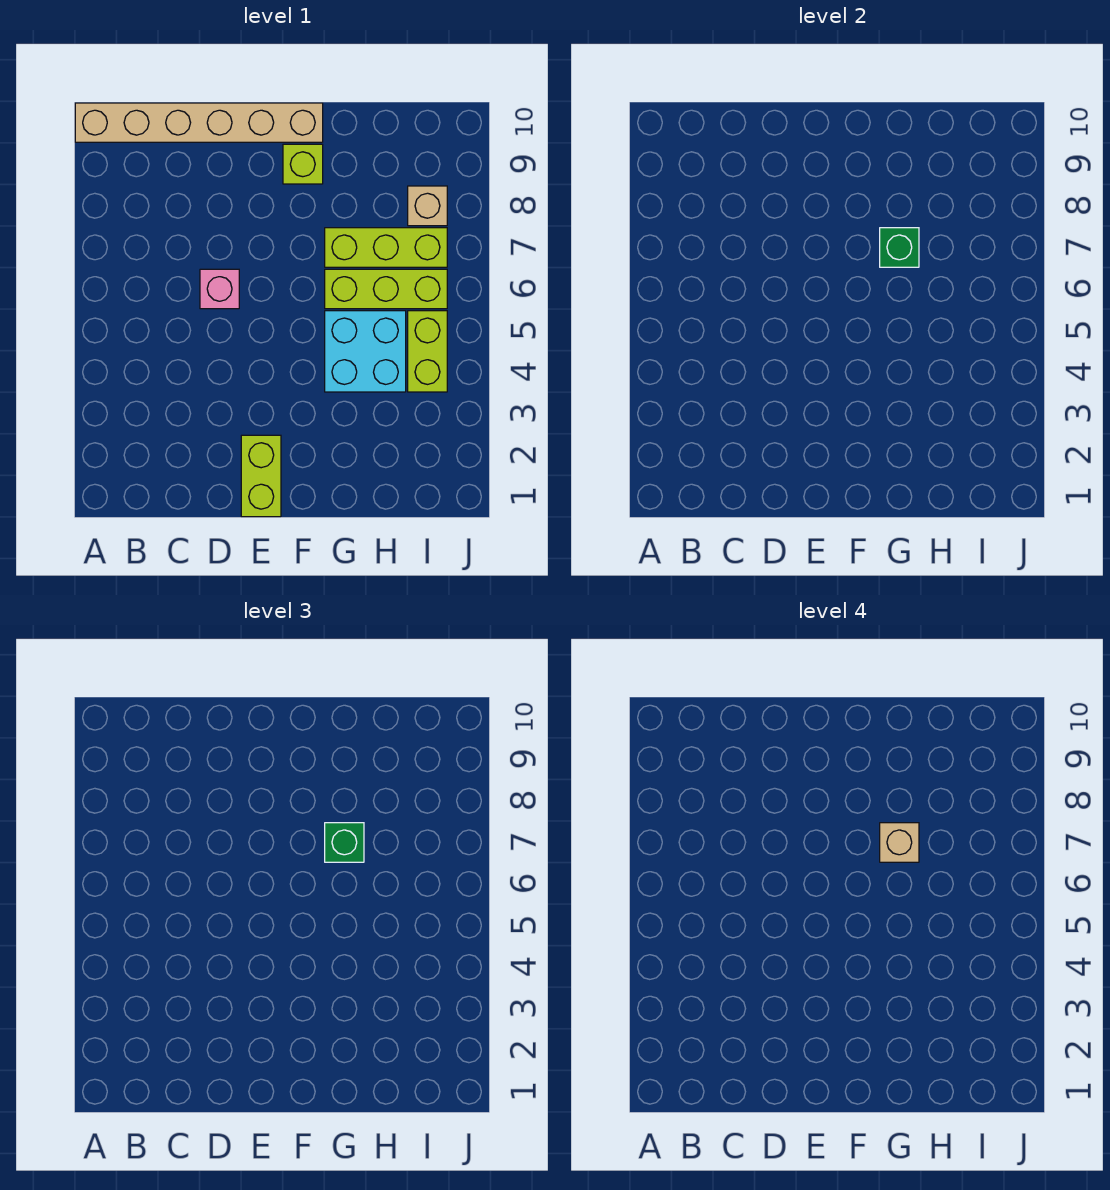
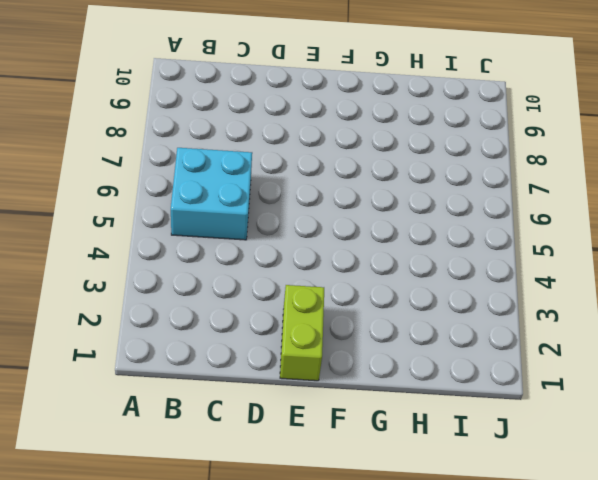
cyan 2x2 brick [171,148,252,240] -> cyan 2x2 brick moved to [325,311,406,392]
none -> tan 1x6 brick [75,103,323,142]
none -> pink 1x1 brick [200,269,239,309]
none -> lime 1x1 brick [283,144,323,184]

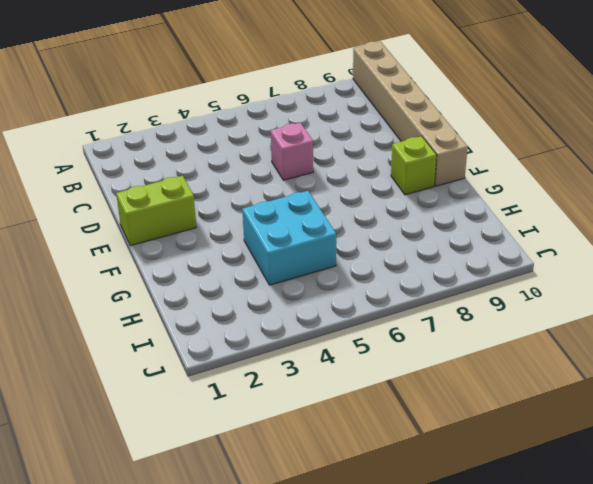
none -> lime 1x3 brick [325,269,447,309]
none -> lime 1x3 brick [325,228,447,267]
none -> lime 1x2 brick [408,311,447,392]

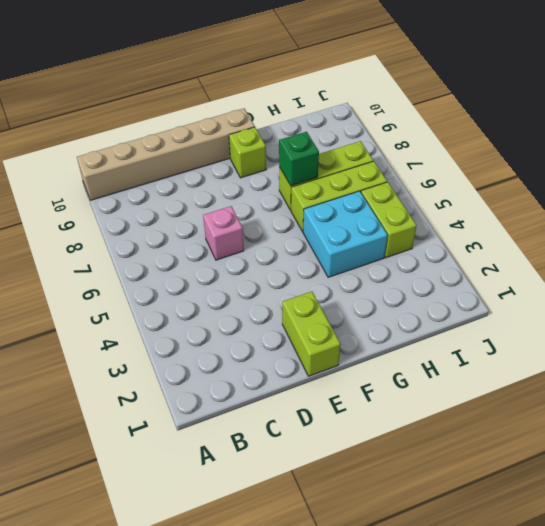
none -> tan 1x1 brick [408,186,447,226]
none -> green 1x1 brick [325,823,364,862]
none -> tan 1x1 brick [880,823,919,862]

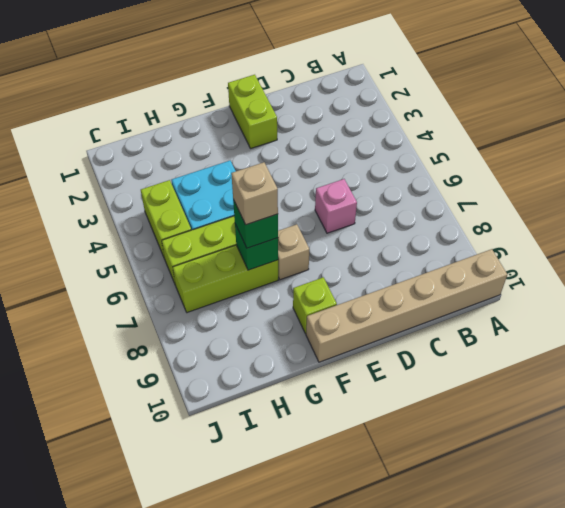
tan 1x1 brick [278,224,309,280] -> tan 1x1 brick moved to [408,186,447,226]

